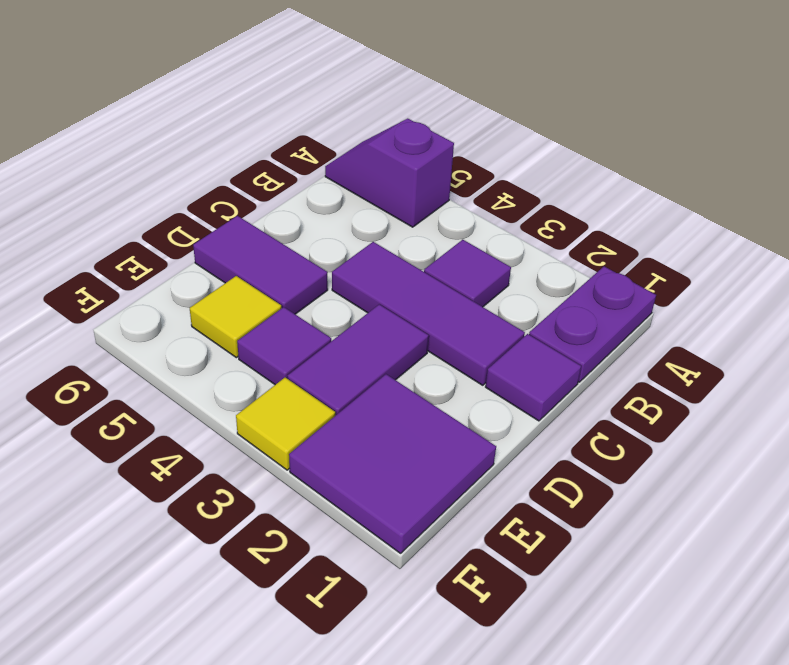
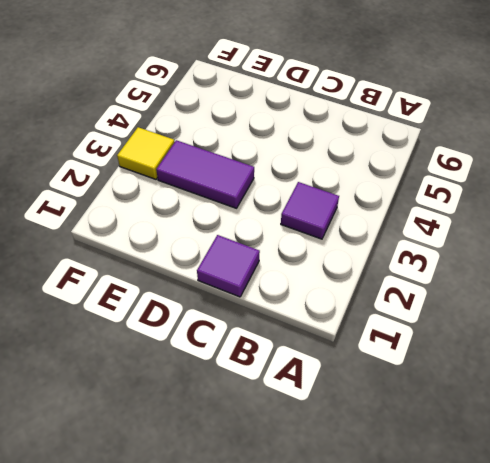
none -> purple 1x2 plate [529,266,656,382]
none -> purple 1x2 slope [325,119,454,227]

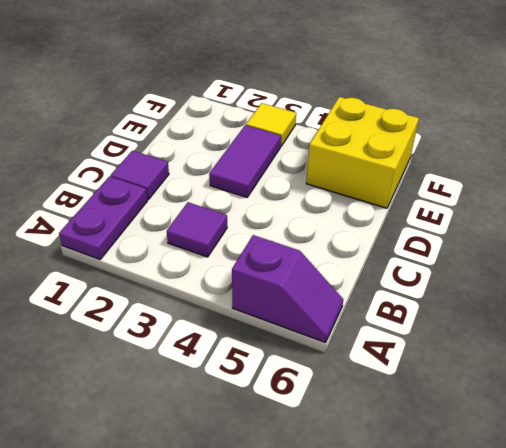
yellow 2x2 brick [306,97,419,208] -> yellow 1x1 tile [190,276,282,358]
none -> purple 1x3 tile [332,242,525,385]
none -> purple 1x2 tile [193,216,328,314]

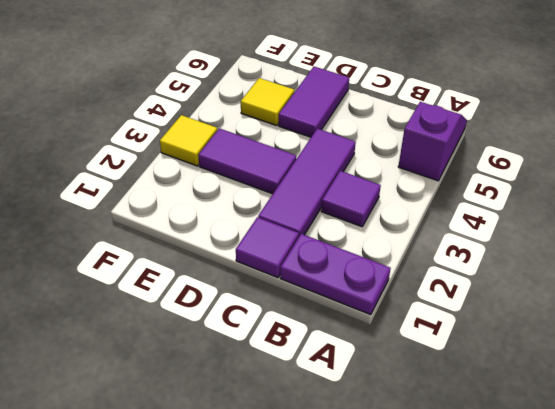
none -> purple 2x2 tile [289,374,496,553]
none -> purple 1x1 tile [237,307,331,385]

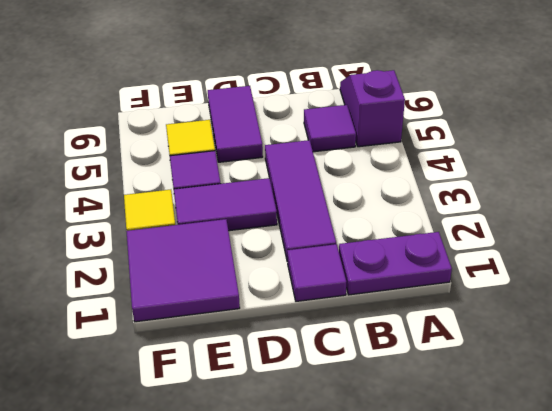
purple 1x1 tile [304,105,356,152] -> purple 1x1 tile moved to [424,240,511,307]

